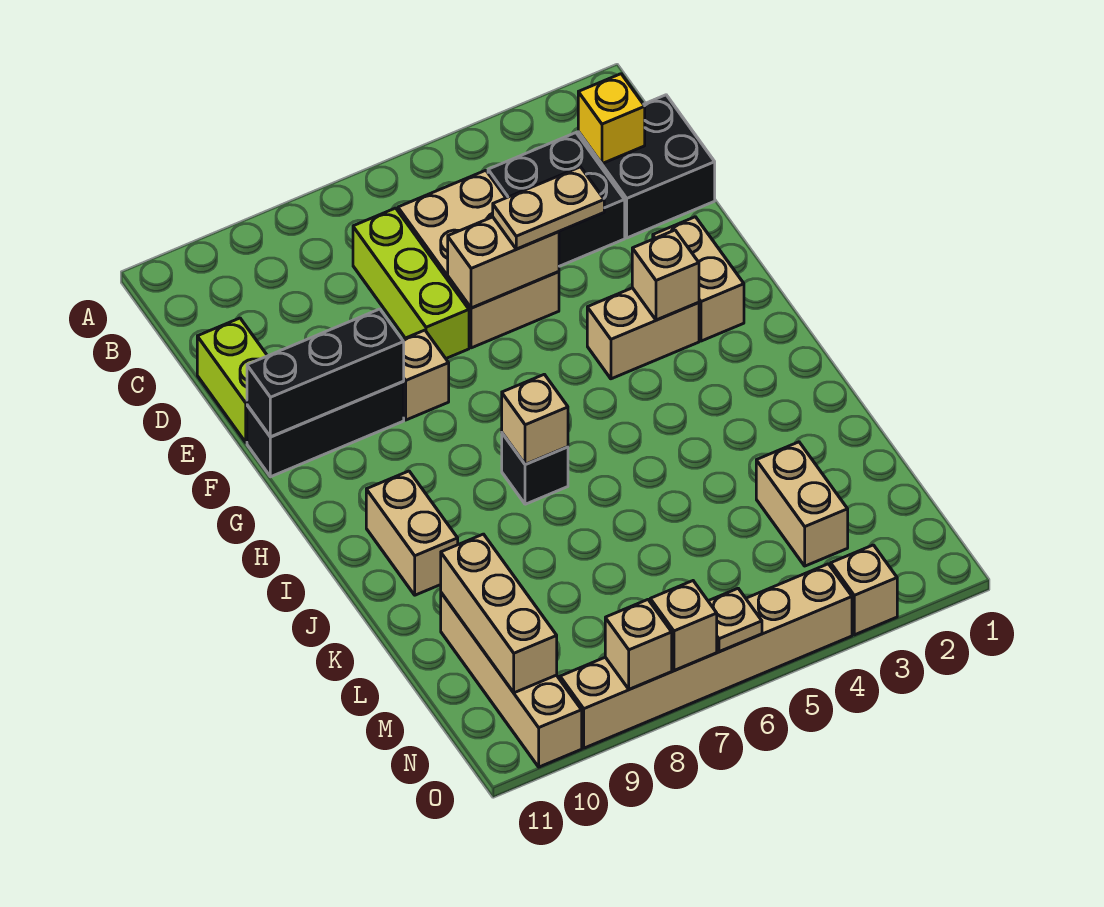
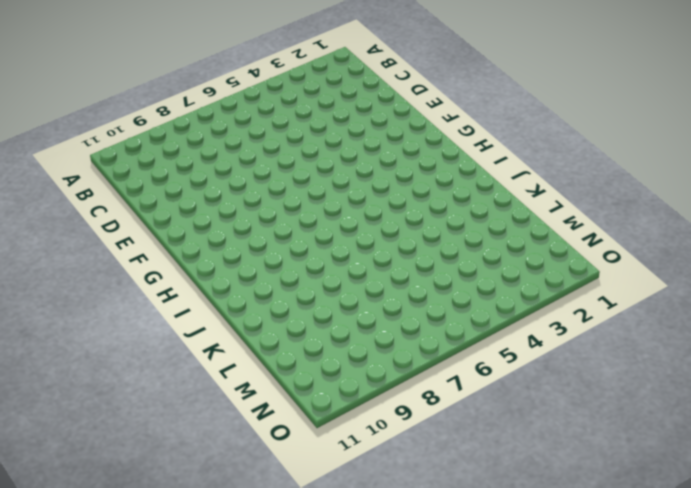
none -> black 2x2 brick [578,95,715,238]
none -> black 2x2 brick [488,133,625,266]
none -> tan 2x3 brick [398,170,559,348]

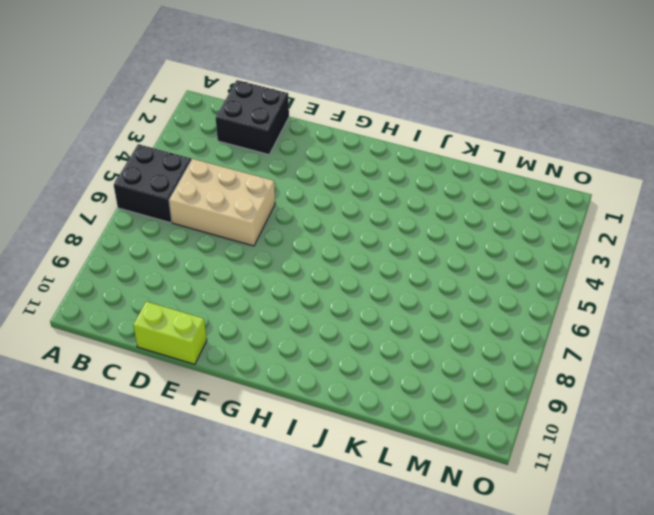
black 2x2 brick [114,144,191,223] -> black 2x2 brick moved to [488,133,625,266]
none -> lime 1x3 brick [353,208,469,358]
none -> tan 1x2 brick [653,217,744,341]
none -> tan 1x1 brick [402,330,449,420]

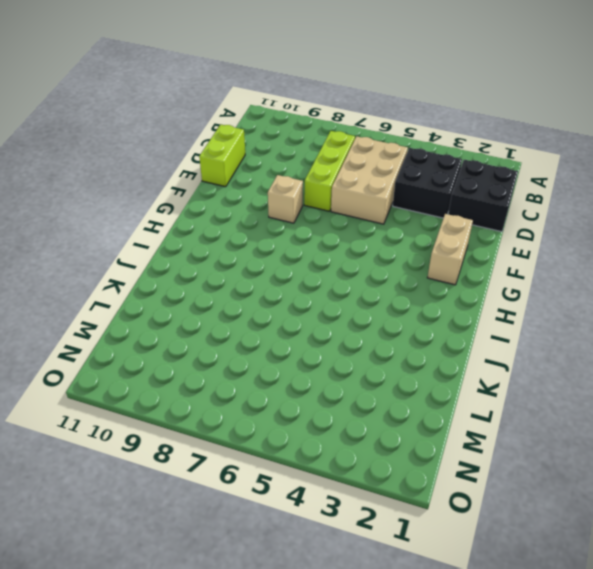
none -> black 1x3 brick [247,382,404,477]
none -> tan 1x2 brick [587,288,699,379]
none -> black 1x1 brick [502,433,568,504]

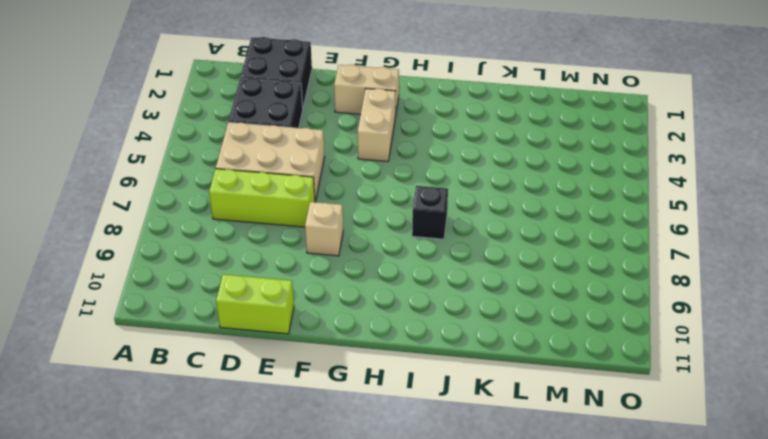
none -> black 1x3 brick [247,382,404,477]
none -> tan 1x2 brick [366,471,458,595]
none -> tan 1x2 brick [756,442,848,566]

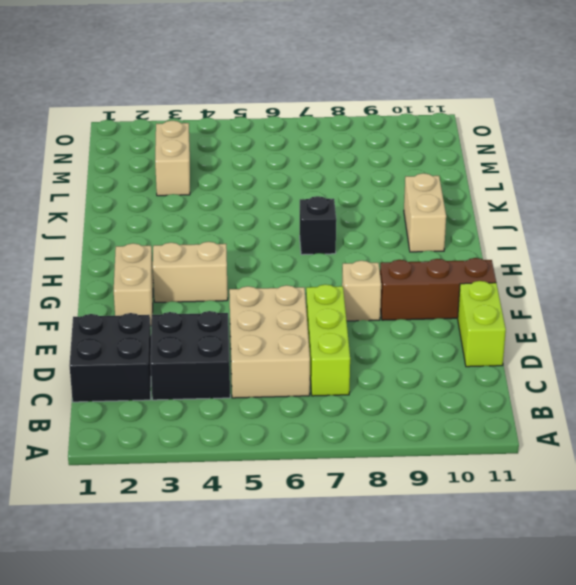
brown 1x3 brick [380,258,496,320] -> black 1x3 brick [247,382,404,477]
none -> tan 1x4 brick [441,593,582,767]
none -> tan 1x1 brick [831,545,897,635]
none -> tan 1x6 brick [560,564,852,748]

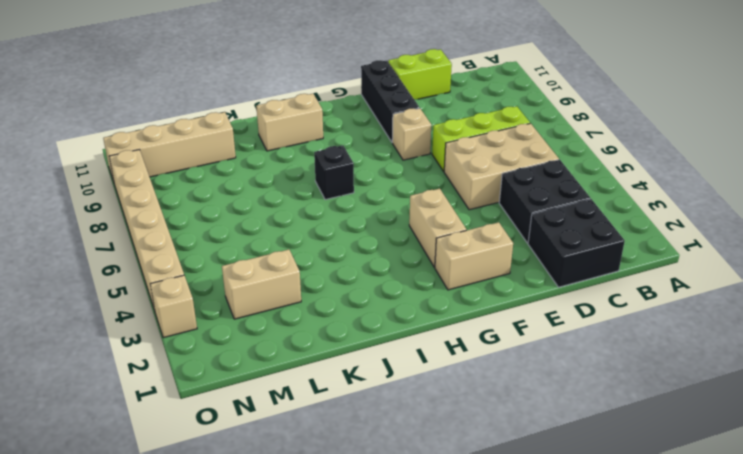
none -> yellow 1x1 brick [578,74,645,164]
none -> tan 1x2 brick [448,217,559,308]
none -> black 1x3 brick [247,309,404,437]

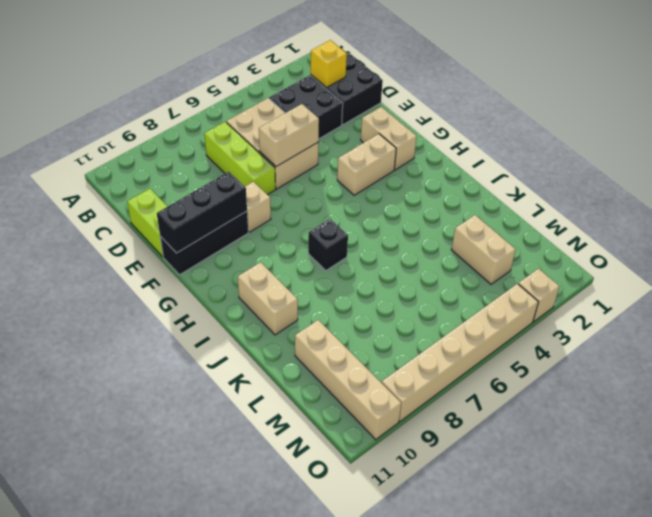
none -> tan 1x1 brick [632,230,699,320]
none -> tan 1x1 brick [502,374,568,465]
none -> tan 1x3 brick [441,534,557,693]

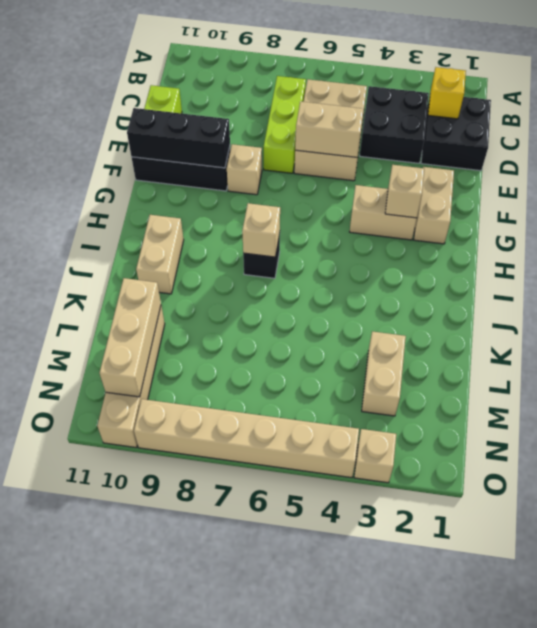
none -> tan 1x1 plate [708,589,762,652]
none -> tan 1x1 brick [650,581,717,670]
none -> tan 1x1 brick [605,600,672,689]

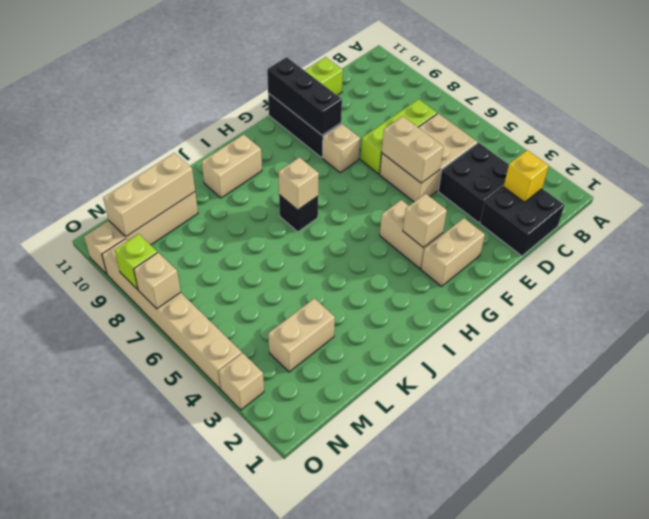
lime 1x1 brick [115,234,157,290] -> tan 1x1 brick [605,600,672,689]
none -> tan 1x1 plate [708,589,762,652]
none -> tan 1x2 plate [493,167,604,249]

